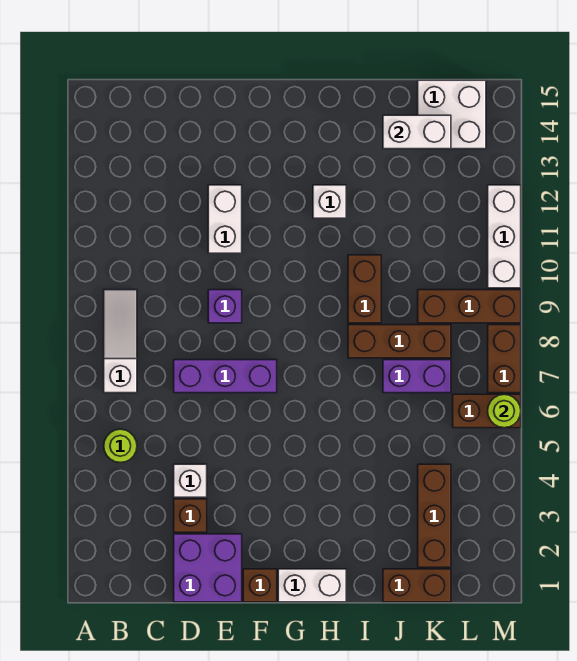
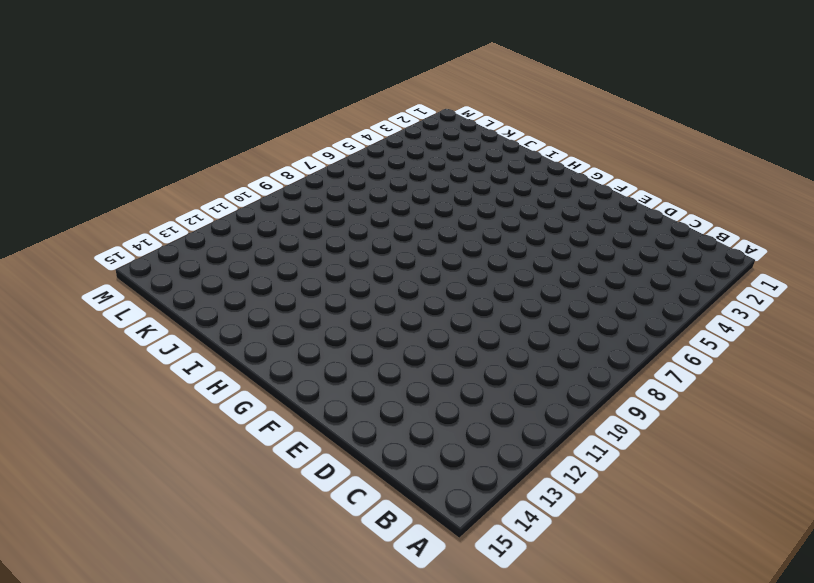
none -> lime 1x1 round brick [104,429,137,462]
none -> white 1x3 slope [104,290,137,393]
none -> purple 2x2 brick [174,534,242,602]

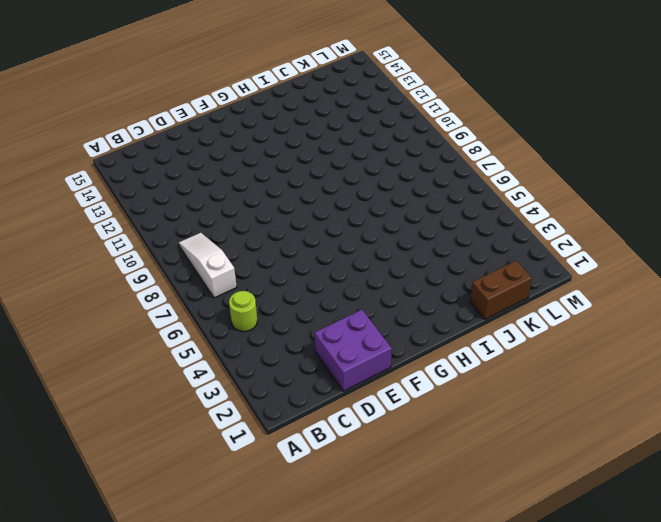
none -> brown 1x1 brick [174,499,207,532]
none -> white 1x1 brick [174,464,207,497]
none -> purple 1x3 brick [174,360,277,393]

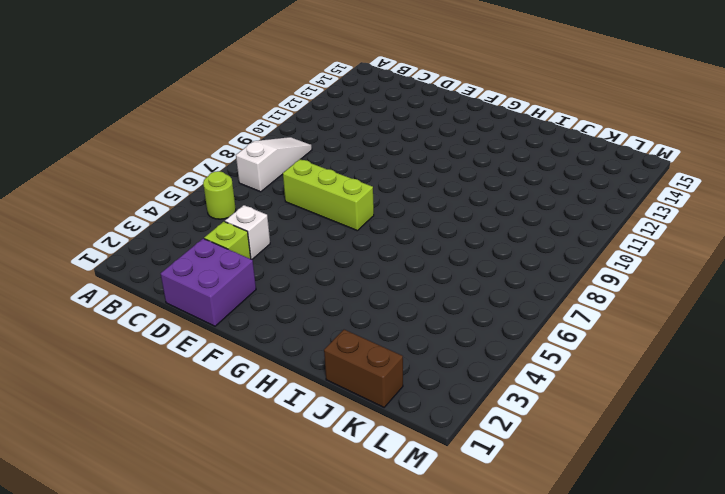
lime 1x1 brick [204,222,251,259] -> brown 1x1 brick [174,499,207,532]
lime 1x3 brick [283,159,374,231] -> purple 1x3 brick [174,360,277,393]
none -> purple 1x1 brick [208,290,242,323]
none -> white 1x2 brick [208,185,242,253]
none -> brown 1x1 brick [243,569,277,602]

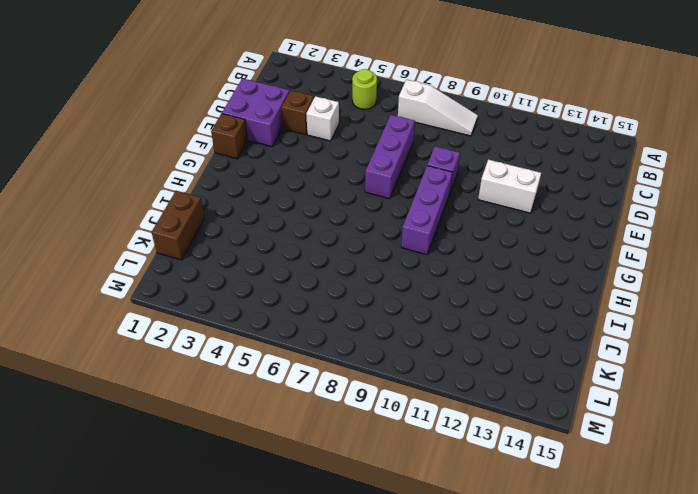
purple 1x3 brick [401,166,453,255] -> none
none -> white 1x2 brick [278,569,346,602]
none -> white 1x1 brick [313,185,346,218]
none -> brown 1x3 brick [348,325,451,358]

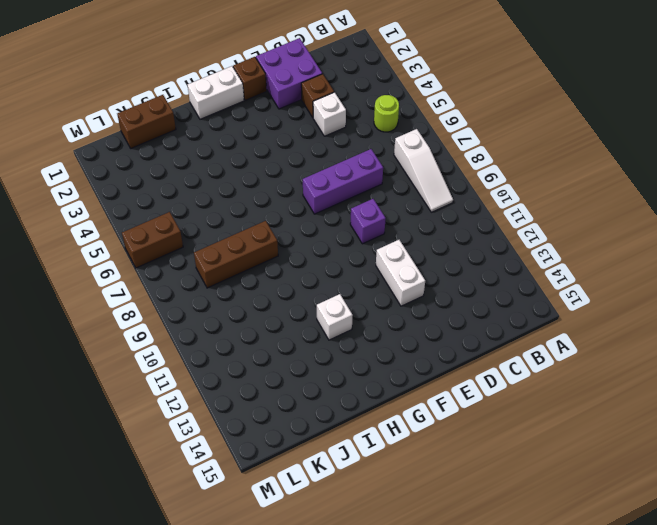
none -> brown 1x2 brick [348,255,381,323]
none -> purple 1x2 brick [383,360,451,393]
none -> brown 1x3 brick [418,464,451,567]

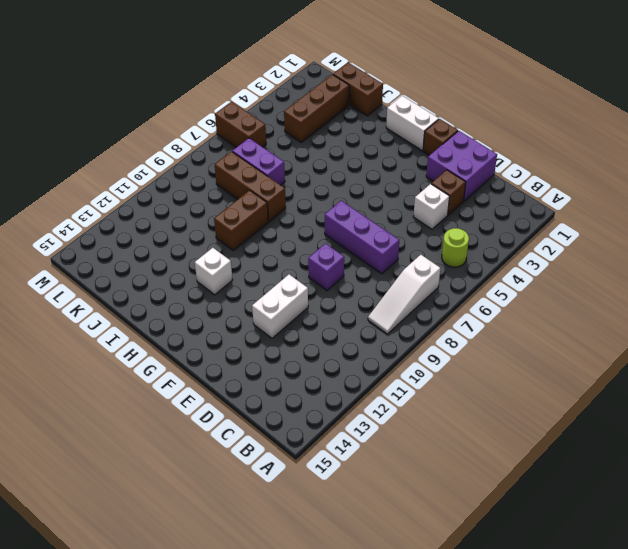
none -> brown 1x3 brick [418,290,521,323]
none -> white 2x2 brick [418,80,486,149]
none -> brown 1x2 brick [488,325,521,393]

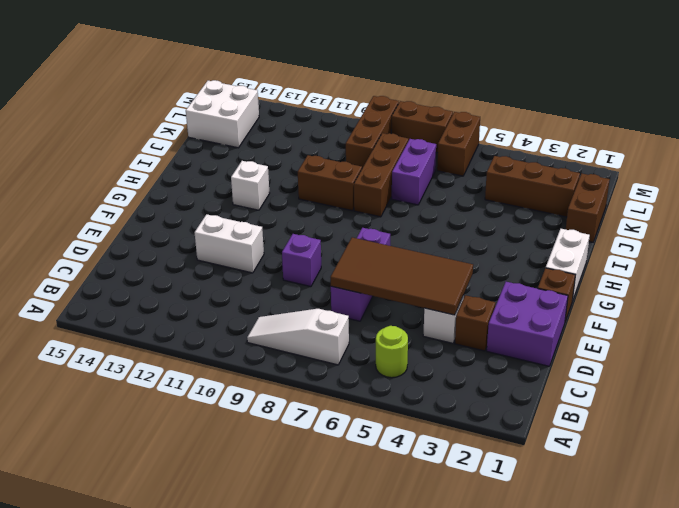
brown 2x4 tile [330,237,473,315] -> none
none -> white 1x3 brick [488,185,521,288]
none -> white 1x2 brick [383,115,451,149]
none -> lime 1x1 round brick [488,394,521,428]

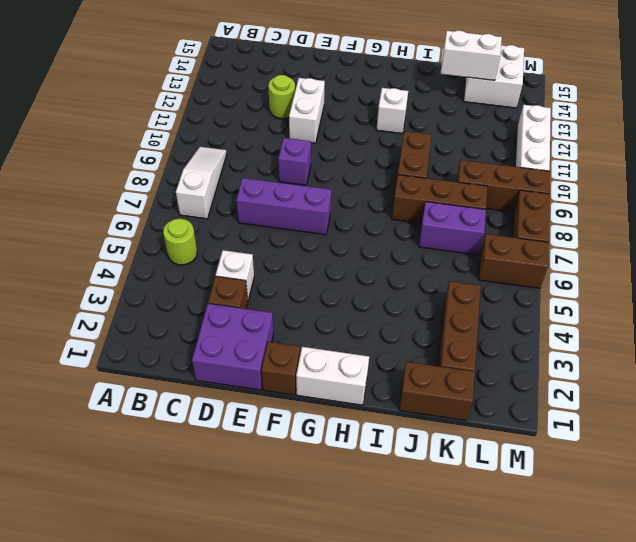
lime 1x1 round brick [268,75,295,119] -> lime 1x1 round brick moved to [488,394,521,428]

